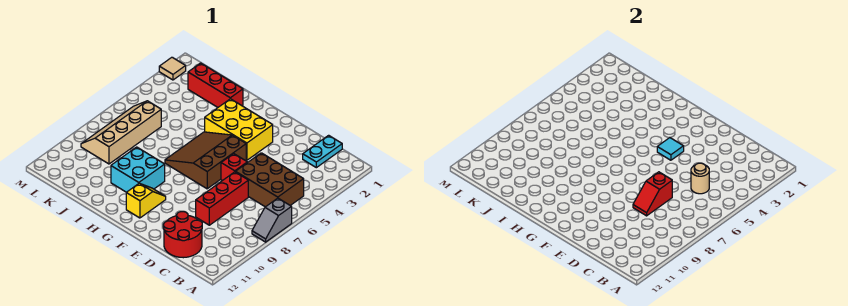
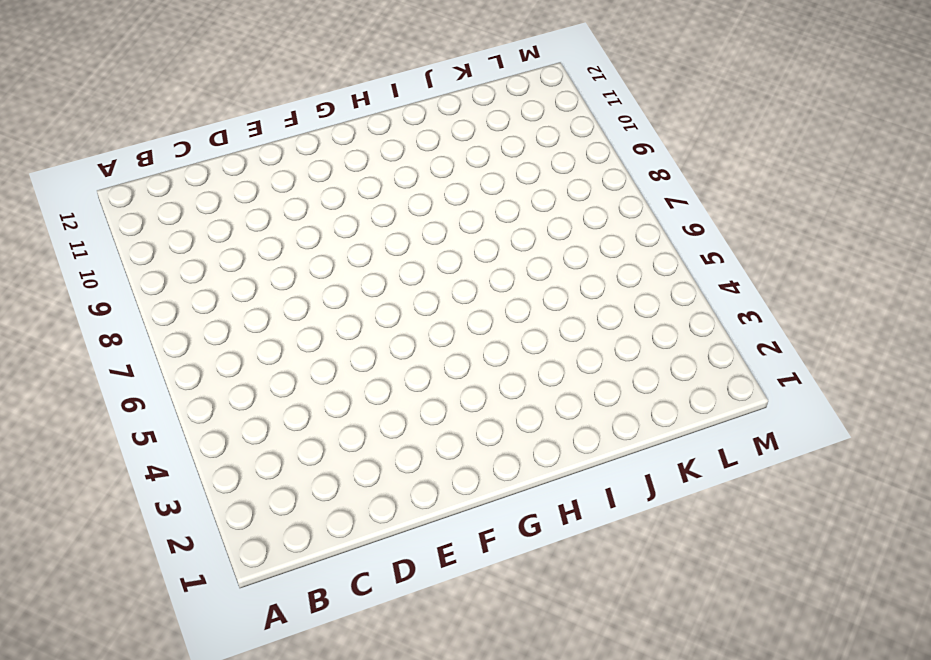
none -> grey 1x2 slope [252,198,292,242]
none -> brown 2x3 brick [236,153,304,207]
none -> cyan 1x2 plate [303,135,342,168]

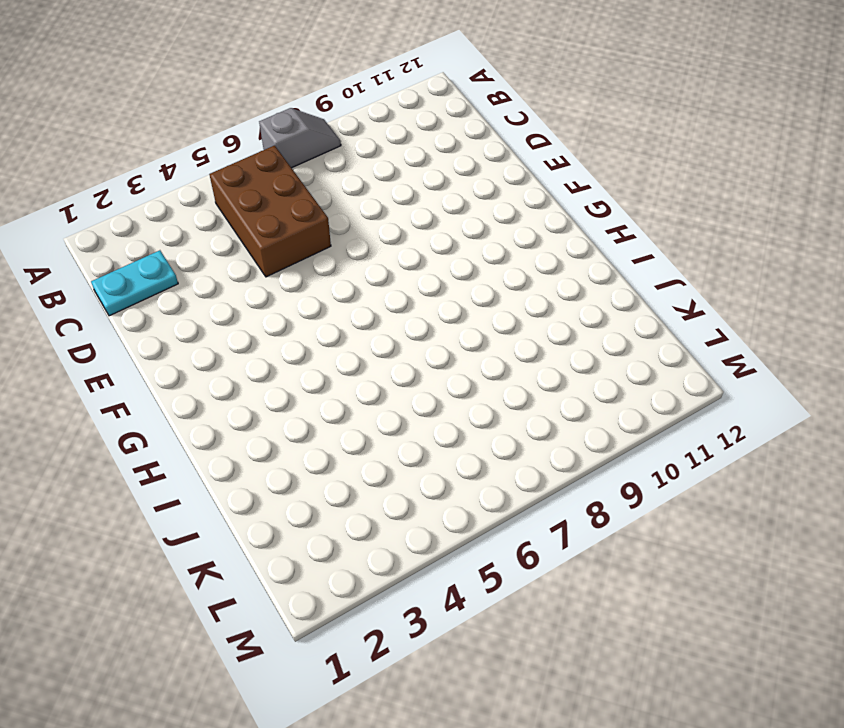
none -> red 2x2 round brick [163,212,202,258]
none -> red 1x3 brick [196,172,248,225]
none -> red 1x1 brick [221,154,247,181]

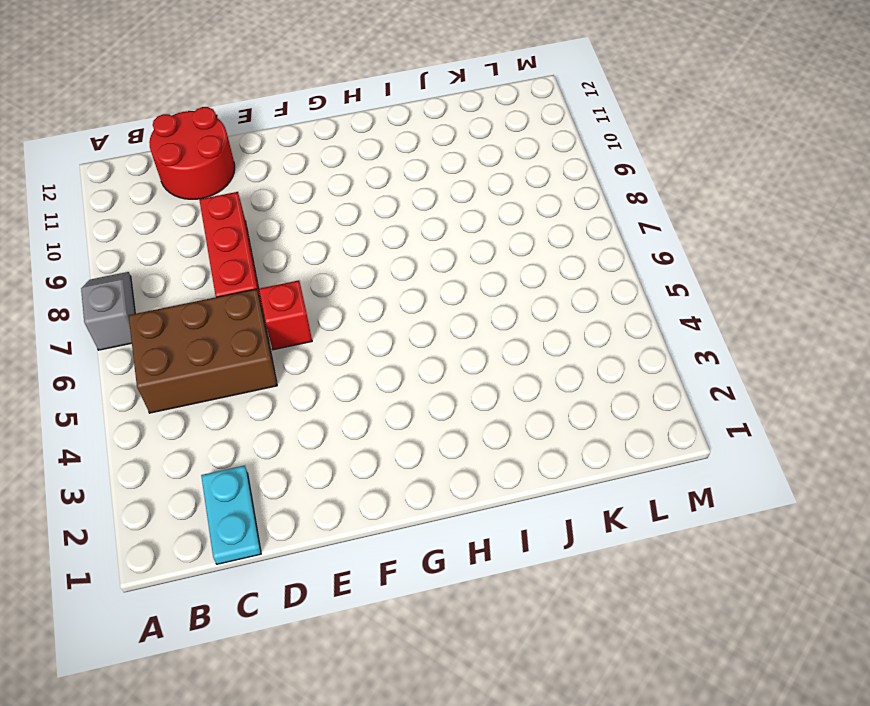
none -> yellow 2x3 brick [205,99,273,160]
none -> brown 3x3 slope [165,132,246,189]
none -> yellow 1x2 slope [126,183,166,218]

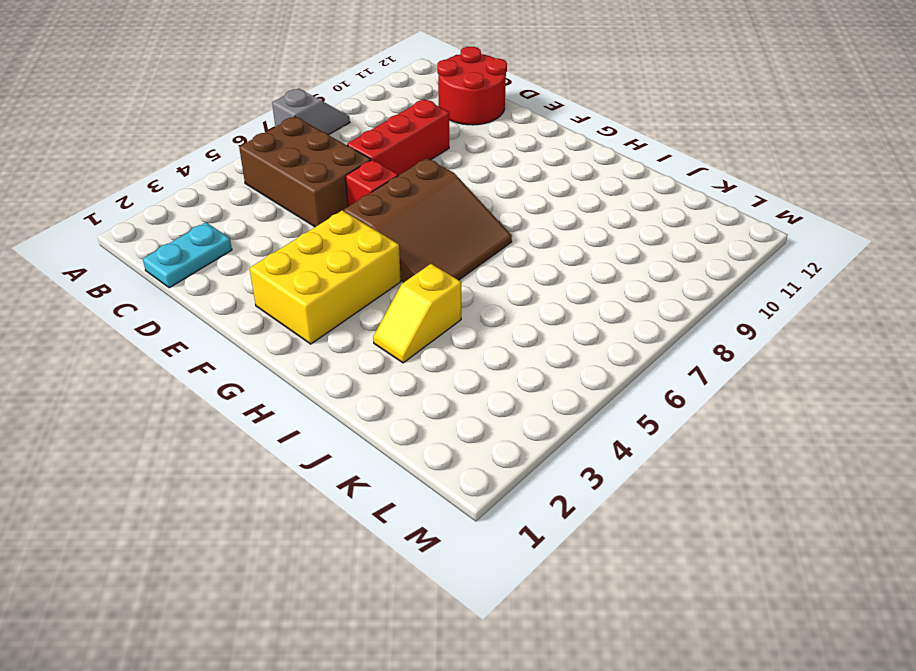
yellow 2x3 brick [249,210,401,344] -> yellow 2x3 brick turned to [205,99,273,160]
yellow 1x2 slope [373,264,461,363] -> yellow 1x2 slope moved to [126,183,166,218]
none -> cyan 2x2 brick [111,147,165,192]
none -> red 1x3 brick [188,63,243,107]
none -> tan 2x4 slope [81,101,161,164]

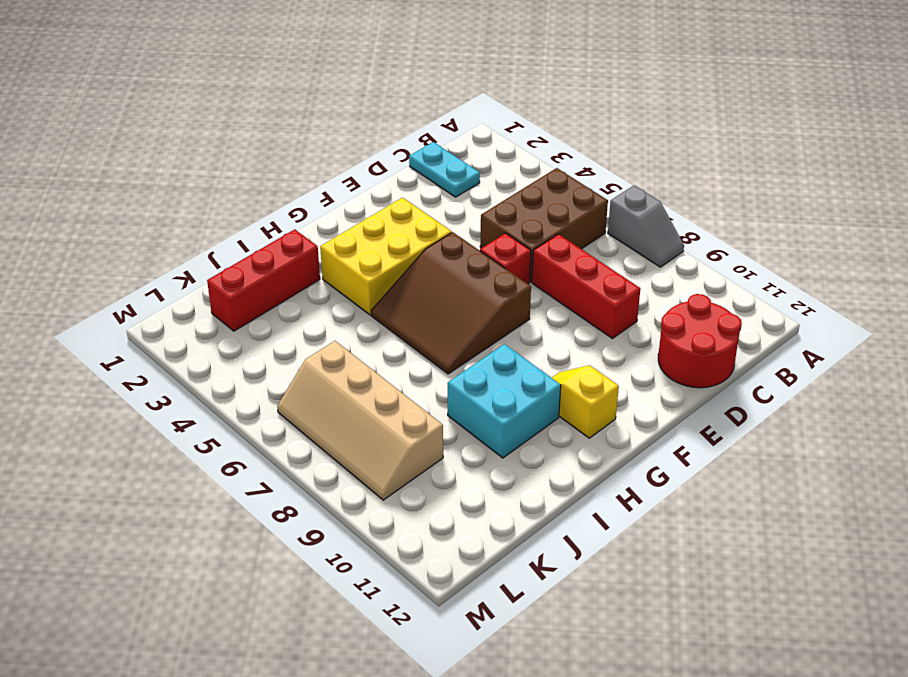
none -> tan 1x1 tile [159,57,186,80]
none -> tan 1x1 round brick [691,163,709,194]
none -> red 1x2 slope [633,172,672,216]

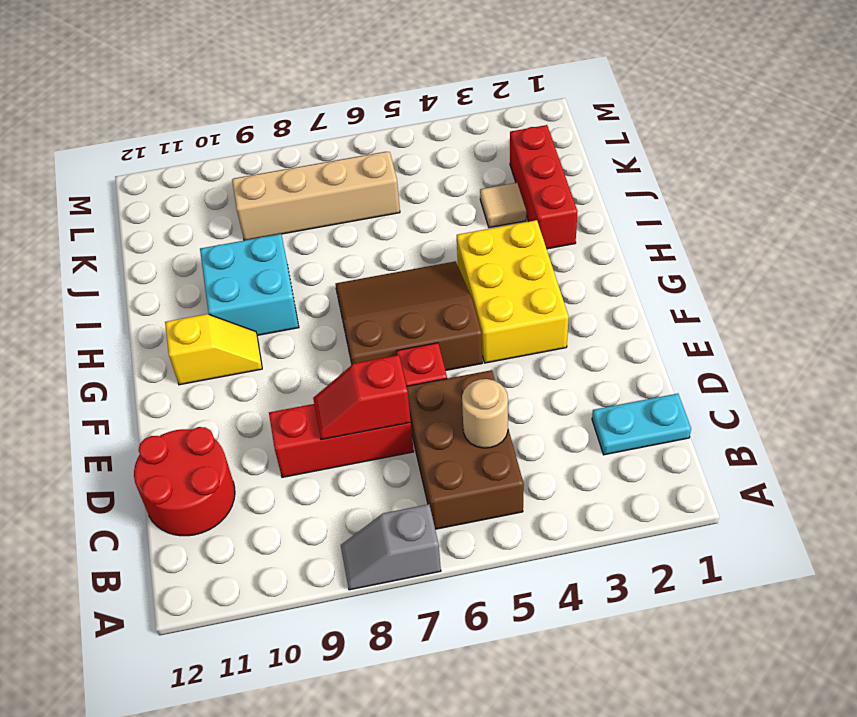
tan 1x1 tile [480,183,526,228] -> tan 1x1 tile moved to [159,57,186,80]
none -> cyan 1x1 tile [657,138,684,160]

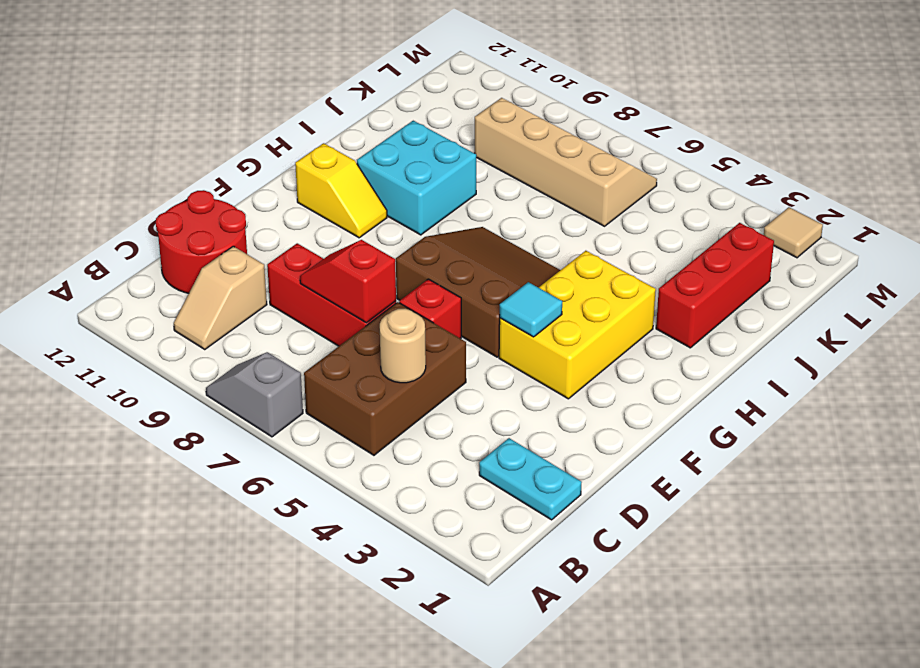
tan 1x2 slope [174,246,267,349] -> none

